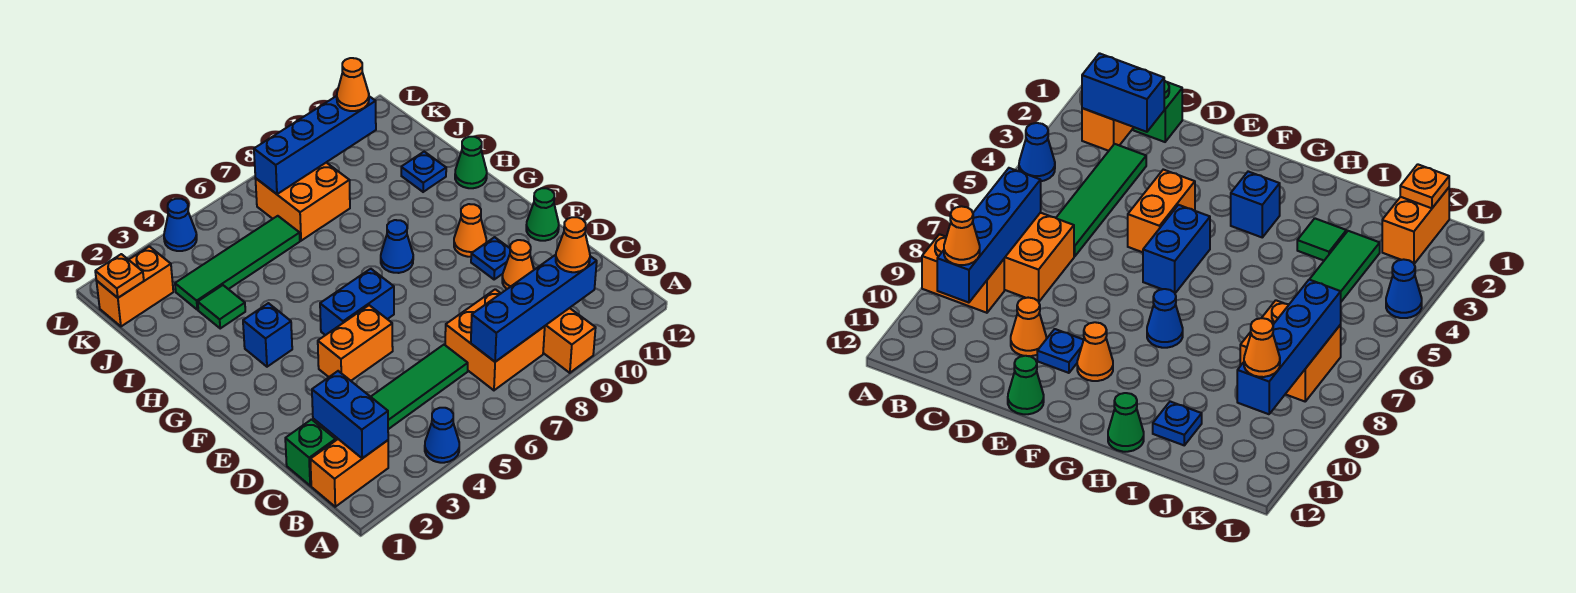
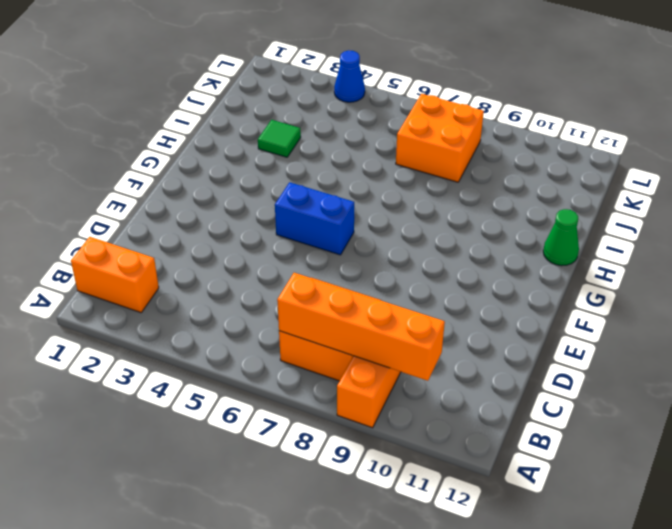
orange 1x4 brick [277,273,445,381] -> blue 1x4 brick [471,255,597,362]
none -> blue 1x1 cone [425,408,459,463]
none -> green 1x1 brick [285,420,336,486]
none -> green 1x4 tile [371,345,468,429]

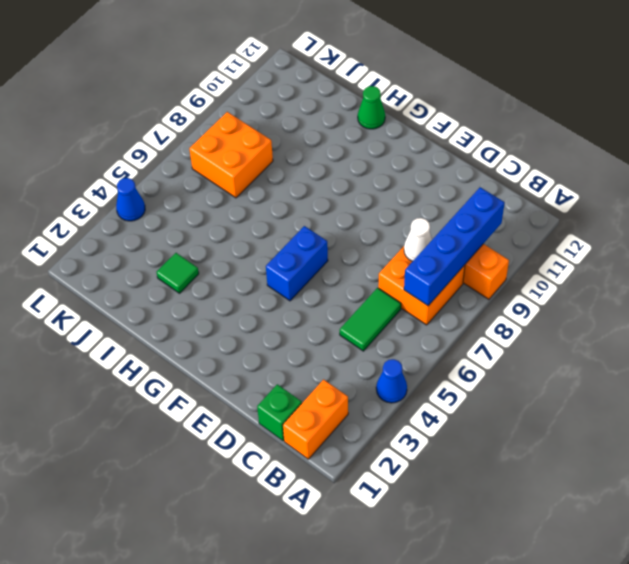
green 1x2 tile [340,288,401,351] -> green 1x4 tile [371,345,468,429]
white 1x1 cone [404,218,432,261] -> none
none -> orange 1x1 cone [502,240,534,289]
none -> orange 1x2 brick [318,305,393,381]
none -> blue 1x1 plate [471,237,510,279]

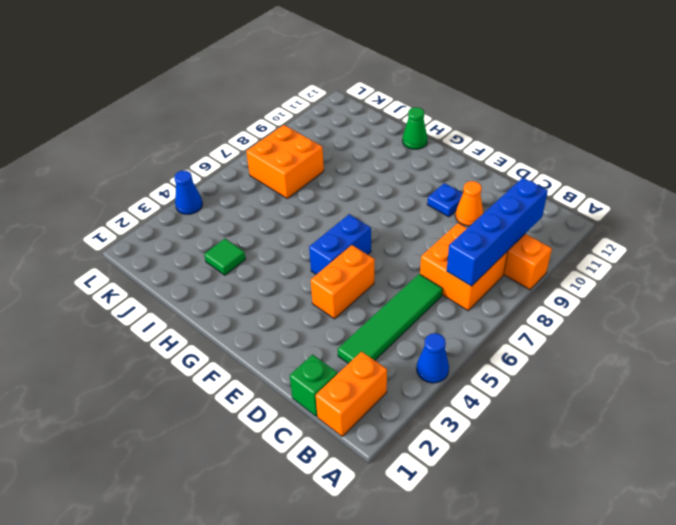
none -> green 1x1 cone [526,188,559,241]
none -> orange 1x1 cone [454,204,486,257]
none -> blue 1x1 brick [243,303,292,367]

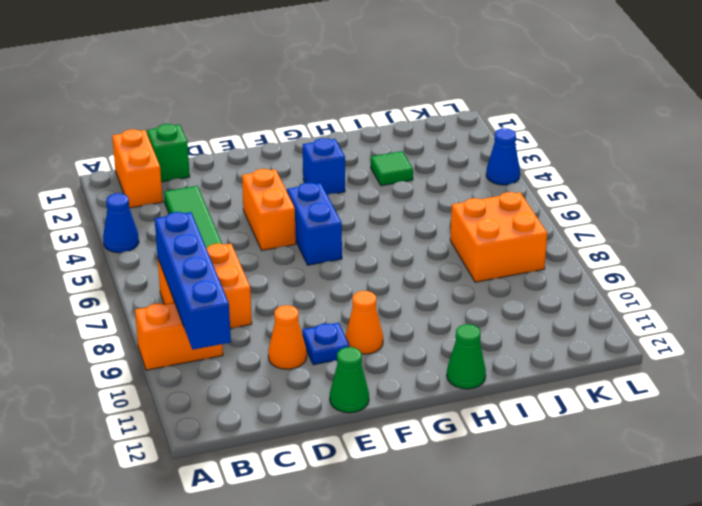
none -> blue 1x1 cone [381,220,413,273]
none -> blue 1x1 plate [401,152,446,192]
none -> green 1x4 tile [175,216,300,310]

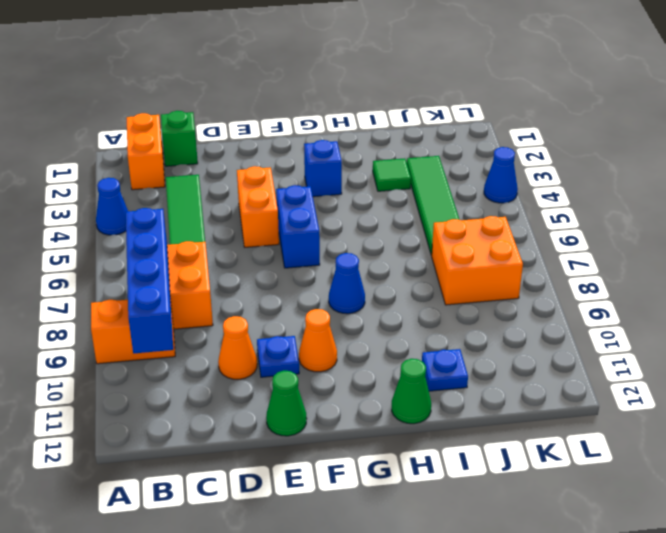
none -> orange 1x2 brick [97,246,173,326]
none -> blue 1x2 brick [312,371,388,458]
none -> orange 1x1 plate [95,254,144,298]

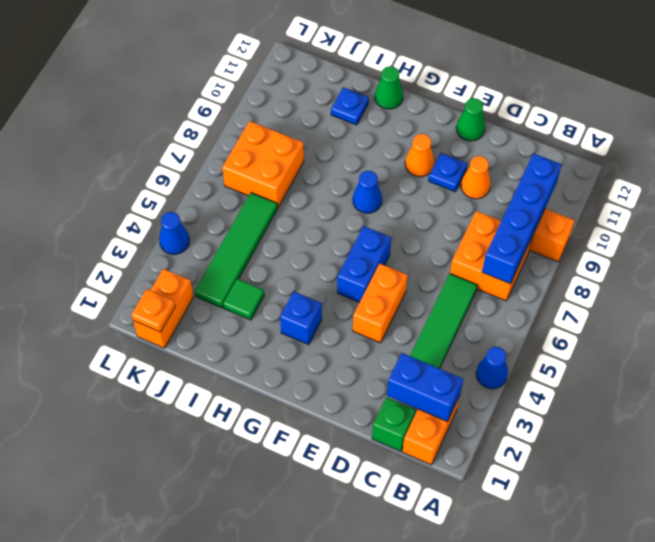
none -> blue 1x4 brick [254,96,376,194]
none -> orange 1x1 cone [556,217,590,272]
none -> orange 1x1 cone [337,58,369,111]

